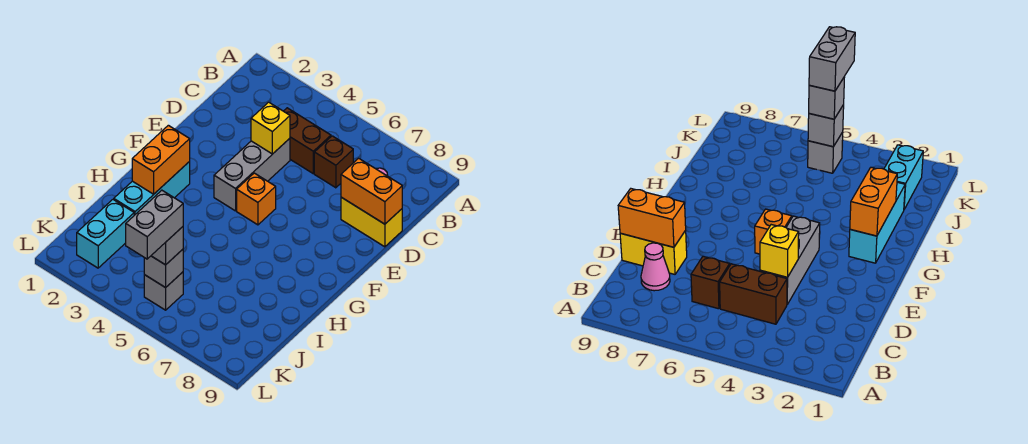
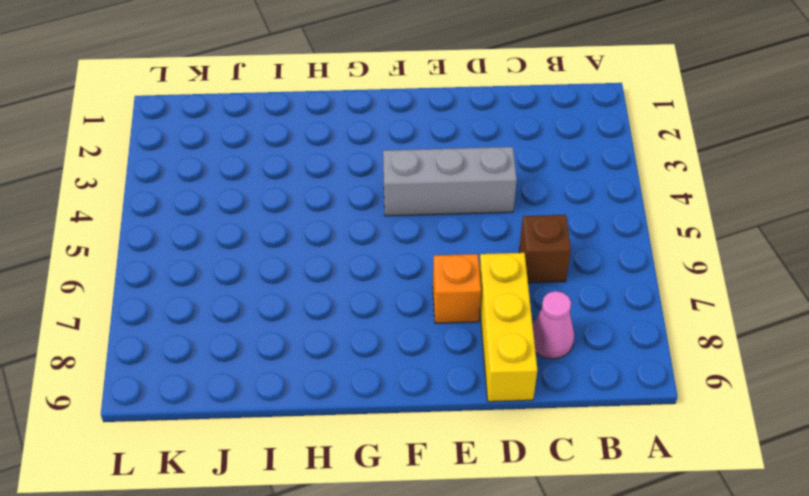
yellow 1x3 brick [479,253,537,402] -> yellow 1x2 brick [341,197,402,247]
orange 1x1 brick [433,254,481,323] -> orange 1x1 brick moved to [237,173,276,225]
none -> brown 1x2 brick [284,108,331,173]
none -> cyan 1x3 brick [114,161,190,215]
none -> cyan 1x2 brick [77,199,134,268]

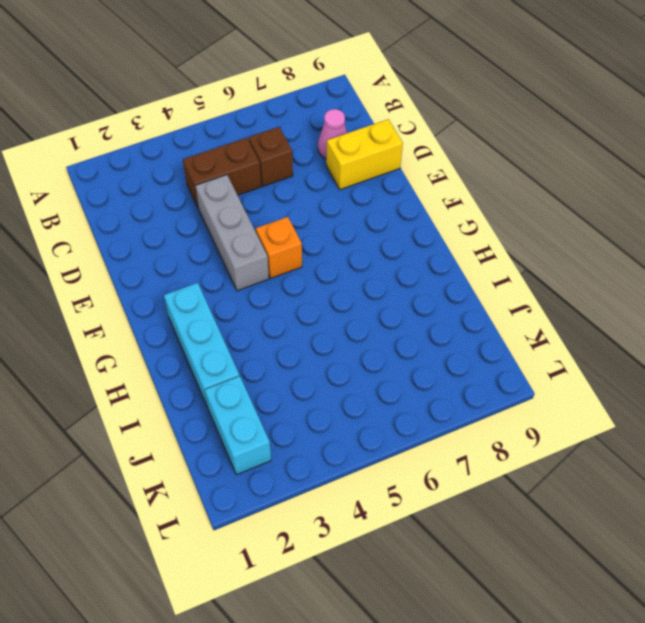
none -> grey 1x1 brick [144,272,183,310]
none -> yellow 1x1 brick [251,102,290,154]
none -> orange 1x2 brick [341,158,402,224]

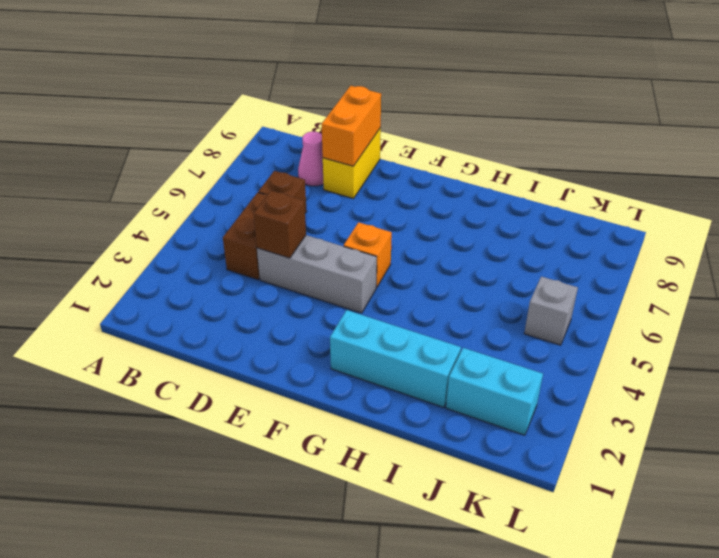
brown 1x1 brick [254,191,306,258] -> yellow 1x1 brick [251,102,290,154]
none -> orange 1x2 brick [132,125,190,194]
none -> grey 1x1 brick [144,249,183,288]
none -> grey 1x1 brick [151,227,183,265]

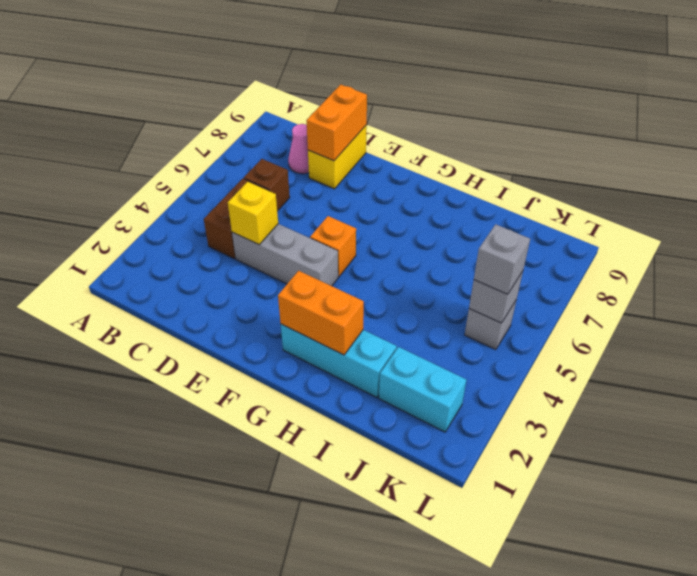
none -> grey 1x2 brick [126,190,183,259]

